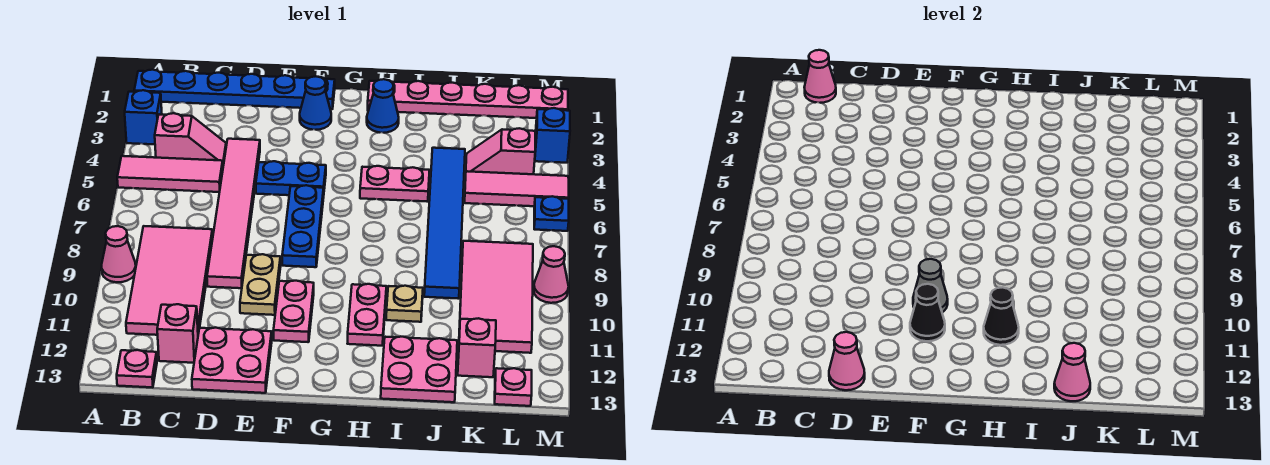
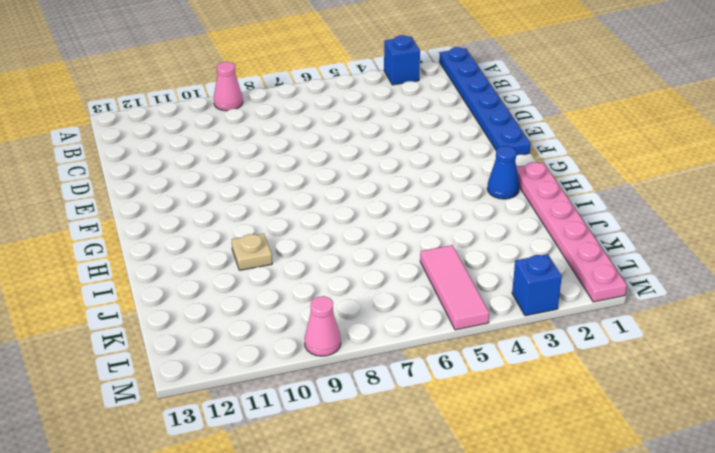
none -> pink 1x3 tile [117,156,223,192]
none -> pink 1x2 slope [155,113,226,166]
none -> pink 2x4 tile [126,226,213,335]
none -> pink 1x1 plate [117,350,157,387]

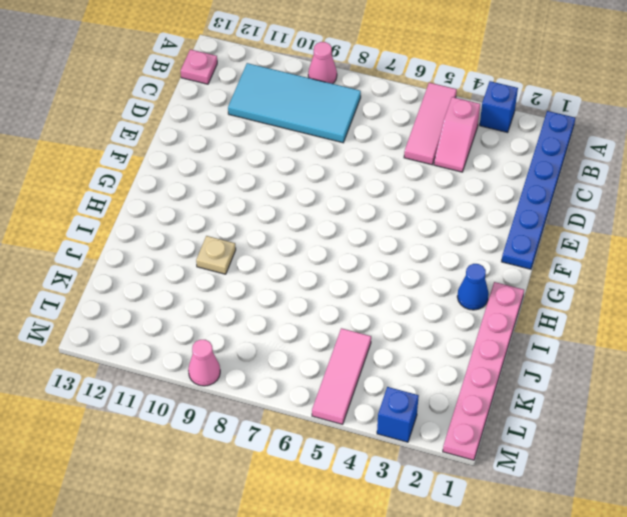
cyan 2x4 tile [228,63,361,143] -> pink 2x4 tile [126,226,213,335]
none -> pink 1x1 brick [157,304,198,363]
none -> pink 1x6 tile [207,139,260,288]
none -> pink 2x2 plate [192,328,272,393]
none -> blue 1x2 plate [256,161,326,195]

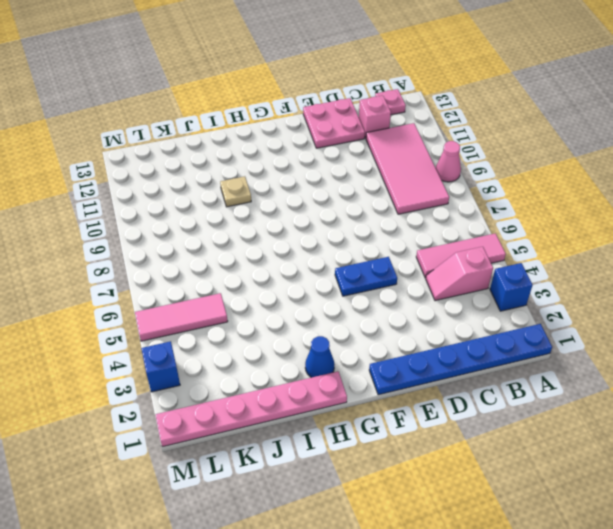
none -> pink 1x6 tile [207,139,260,288]
none -> tan 1x2 plate [240,254,281,315]
none -> blue 1x1 cone [300,77,331,130]
none -> blue 1x3 plate [282,185,324,267]

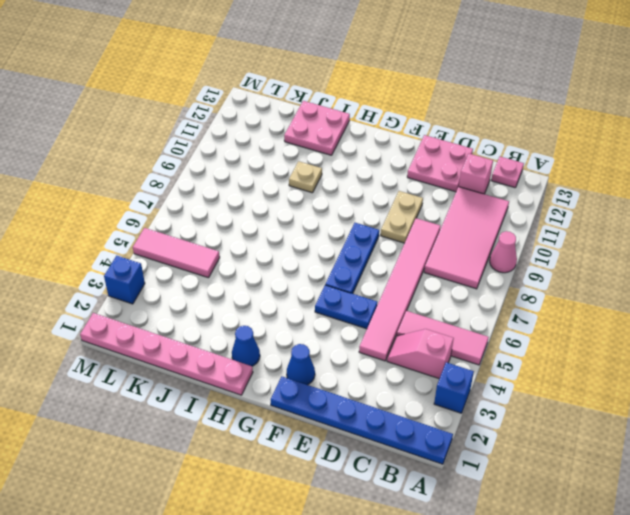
none -> pink 1x2 plate [274,281,314,342]
none -> pink 1x2 plate [360,166,430,202]
none -> pink 1x2 plate [347,284,386,346]
none -> blue 1x6 tile [424,148,465,299]

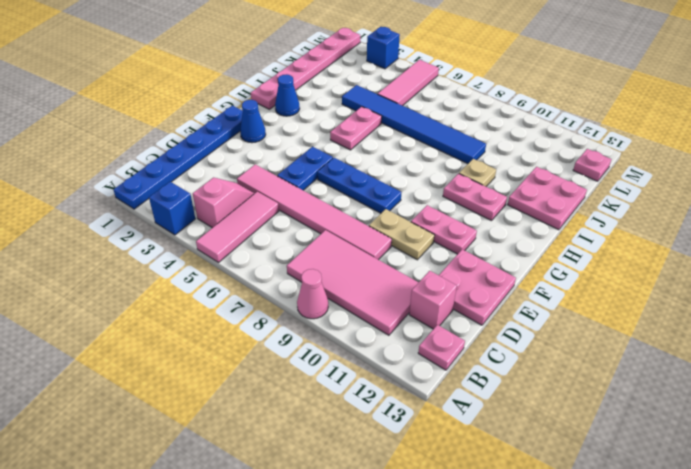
none -> pink 1x2 slope [466,128,535,174]
none -> pink 2x4 tile [459,241,533,353]
none -> pink 1x1 brick [458,318,496,377]
none -> blue 1x1 plate [534,196,569,231]

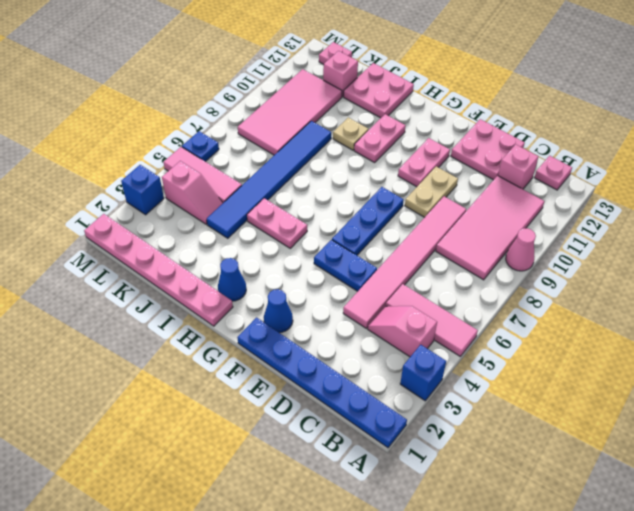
none -> pink 1x1 cone [534,246,569,303]
none -> pink 1x1 cone [804,50,836,103]
none -> pink 1x1 cone [829,332,865,390]
none -> grey 1x1 cone [913,259,948,312]

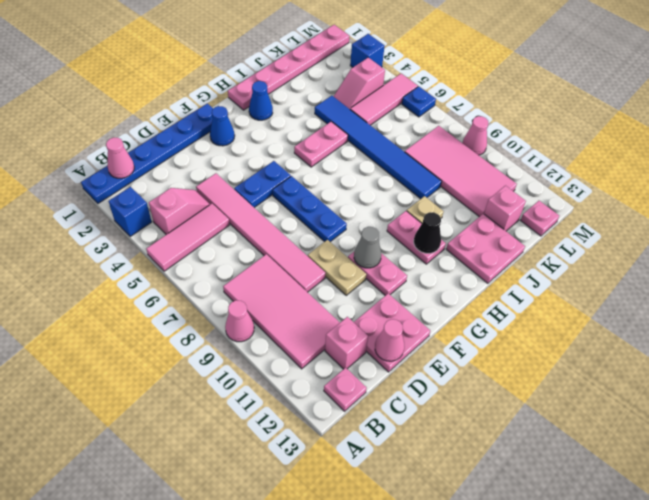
none -> black 1x1 cone [910,284,945,341]
none -> pink 1x1 cone [1054,343,1090,401]

